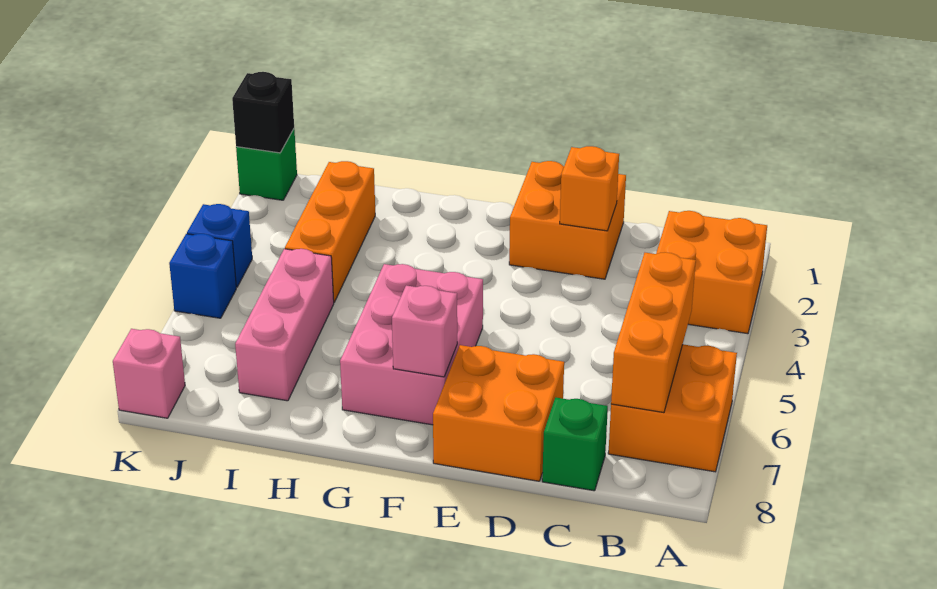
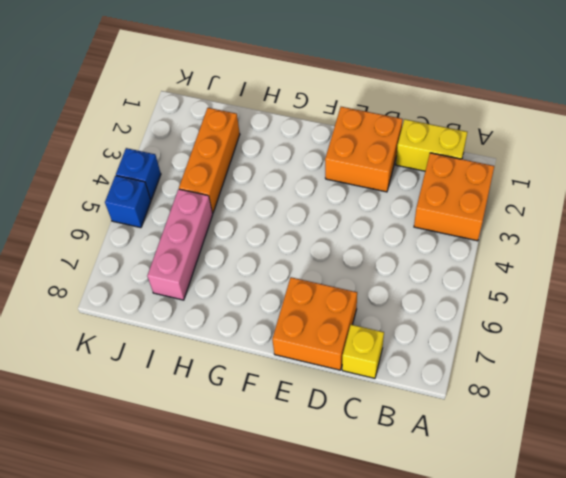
yellow 1x2 brick [396,119,467,171] -> none
yellow 1x1 brick [342,325,384,378] -> green 1x1 brick [542,397,608,491]
none -> orange 2x2 brick [608,344,737,472]
none -> pink 2x3 brick [340,264,483,425]
none -> green 1x1 brick [236,129,297,200]

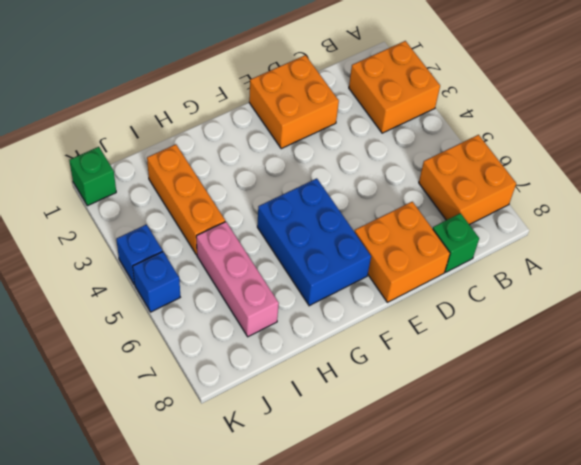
blue 2x3 brick [257,178,371,306] -> pink 2x3 brick [340,264,483,425]
none -> pink 1x1 brick [113,329,185,418]
none -> orange 1x3 brick [611,252,696,413]
none -> orange 1x1 brick [560,146,619,231]

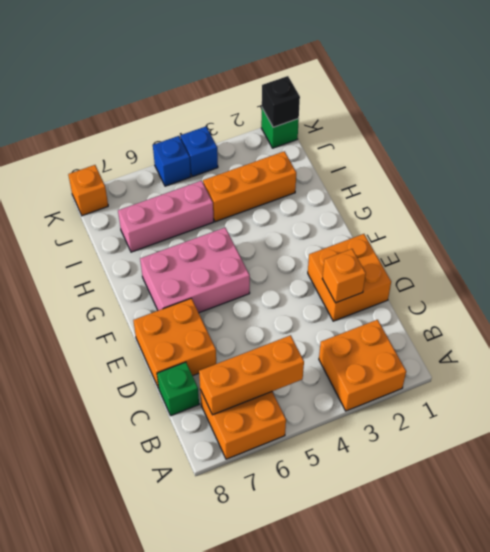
orange 1x1 brick [68,165,108,216] -> pink 1x1 brick [113,329,185,418]
none -> pink 1x1 brick [392,285,457,377]

